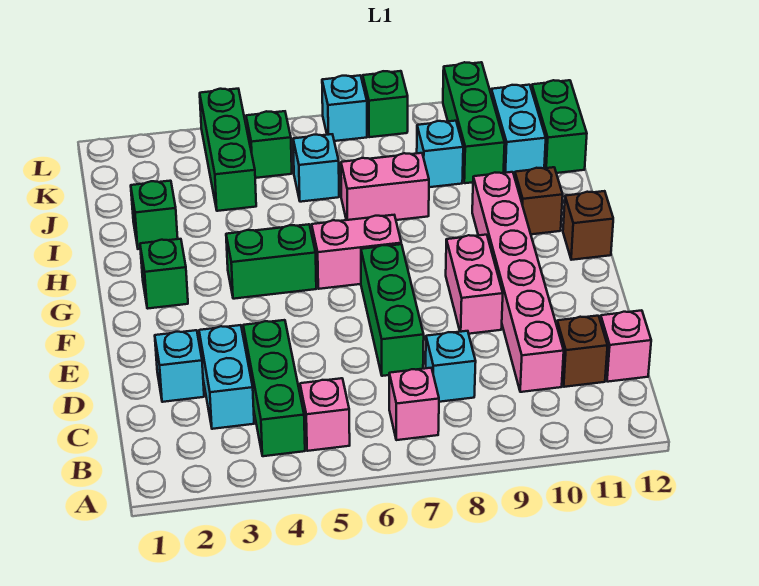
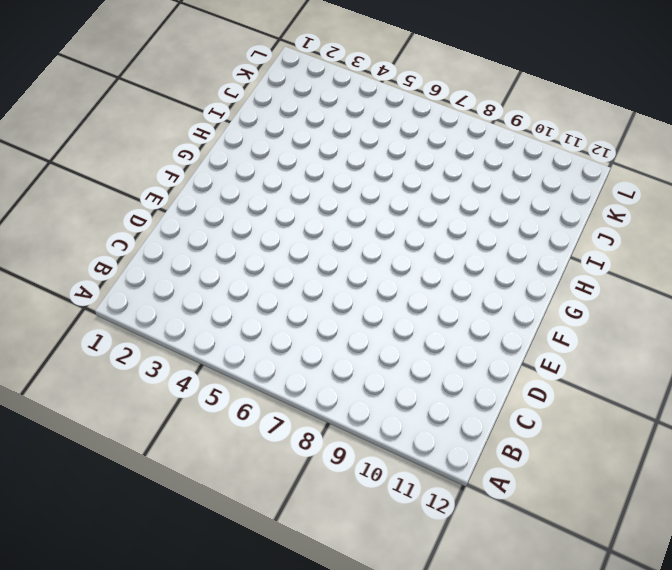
none -> green 1x3 brick [243,320,305,456]
none -> pink 1x1 brick [300,378,350,451]
none -> pink 1x1 brick [389,368,439,440]

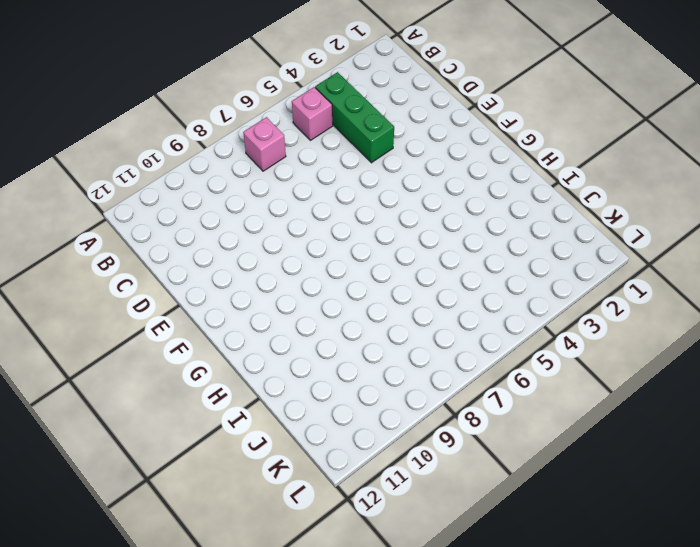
none -> cyan 1x2 brick [199,325,254,429]
none -> cyan 1x1 brick [426,331,476,402]
none -> pink 1x6 brick [472,172,564,392]

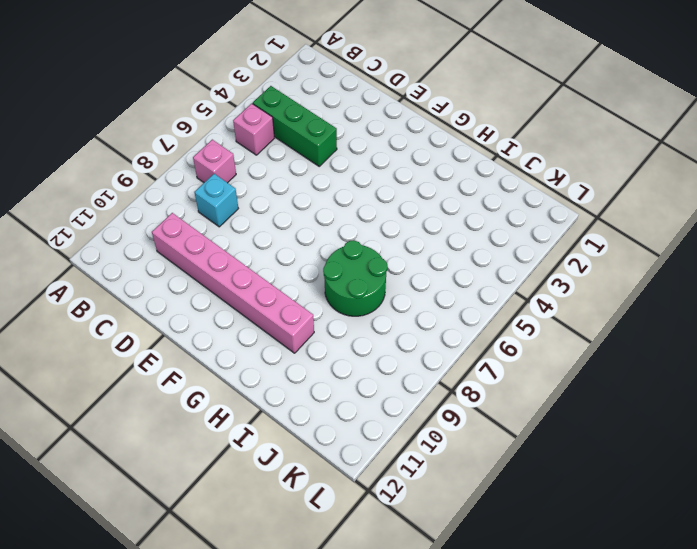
green 2x2 round brick [323,240,387,316] -> pink 1x2 brick [341,153,429,220]
none -> cyan 1x2 brick [199,325,254,429]
none -> brown 1x1 brick [557,316,608,387]
none -> pink 1x1 brick [600,310,651,382]

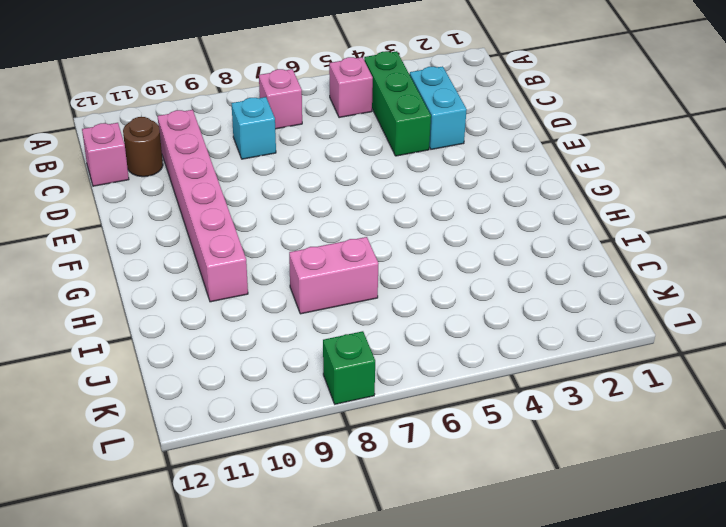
brown 1x1 round brick [123,117,163,177] -> brown 1x1 brick [557,316,608,387]
none -> cyan 1x1 brick [155,330,204,402]
none -> green 1x3 brick [361,244,424,376]
none -> pink 1x2 brick [446,235,503,334]

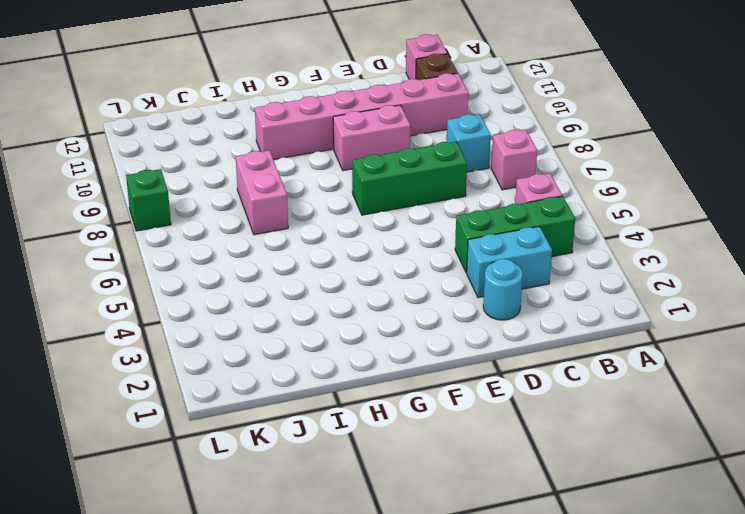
cyan 1x1 round brick [483,259,523,320] -> cyan 1x1 brick [155,330,204,402]
none -> green 1x1 brick [140,239,188,309]
none -> green 1x2 brick [226,224,316,299]
none -> pink 1x2 brick [312,215,401,289]

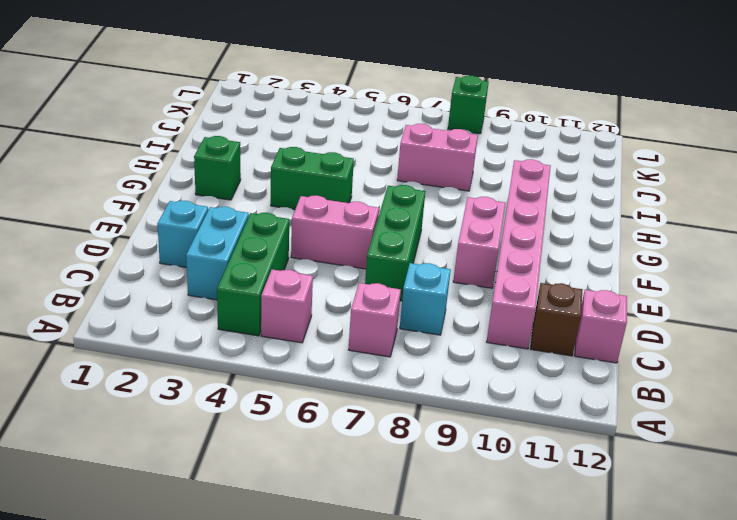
pink 1x2 brick [291,196,379,269] -> pink 1x2 brick moved to [312,215,401,289]
none -> brown 1x1 brick [563,191,613,260]
none -> brown 1x1 brick [515,167,563,234]
none -> green 1x1 brick [131,181,178,249]

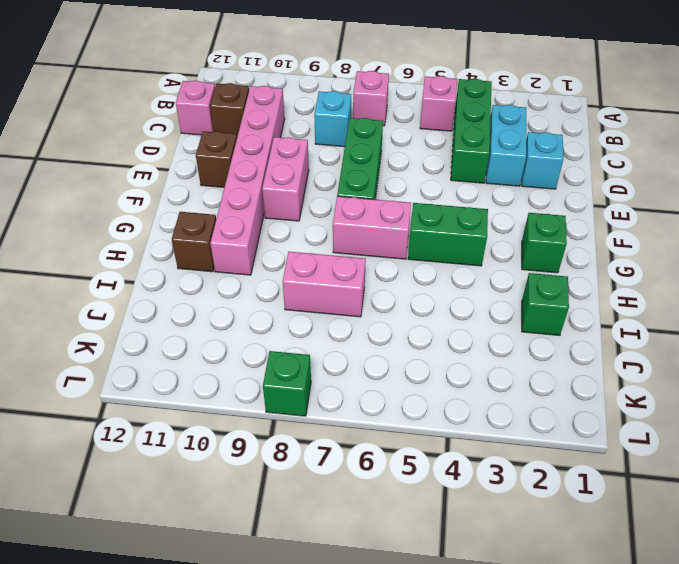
brown 1x1 brick [196,131,237,187] -> brown 1x1 brick moved to [563,191,613,260]
none -> green 1x3 brick [200,89,256,211]
none -> cyan 1x1 brick [293,134,339,202]
none -> cyan 1x1 brick [417,121,463,187]

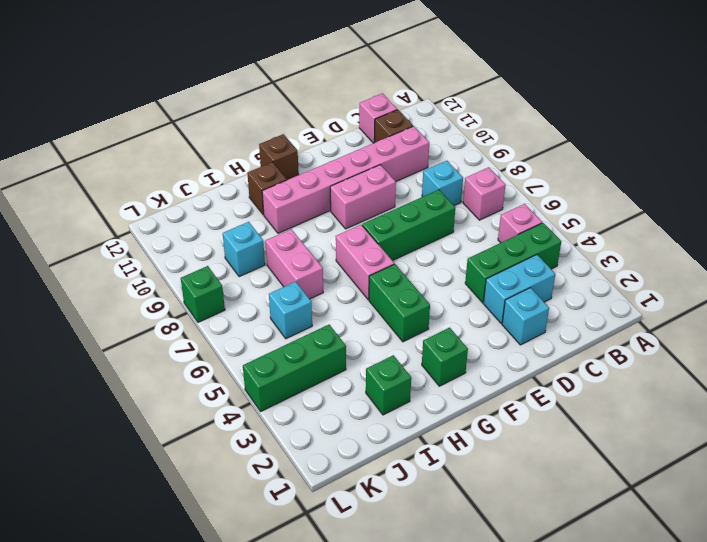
none -> green 1x3 brick [443,62,505,183]
none -> cyan 1x2 brick [491,85,546,177]
none -> green 1x2 brick [532,80,587,173]

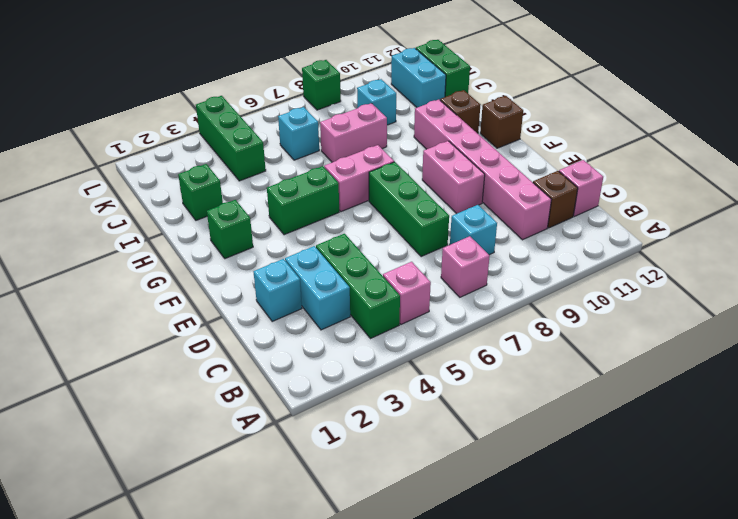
none -> green 1x3 brick [443,62,505,183]
none -> green 1x1 brick [246,111,292,178]
none -> cyan 1x1 brick [322,75,367,141]

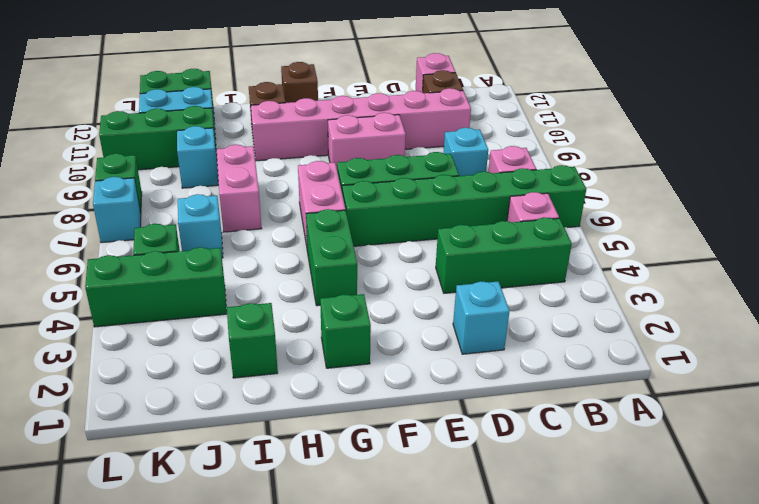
green 1x6 brick [342,165,586,246] -> none
none -> cyan 1x2 brick [199,325,254,429]

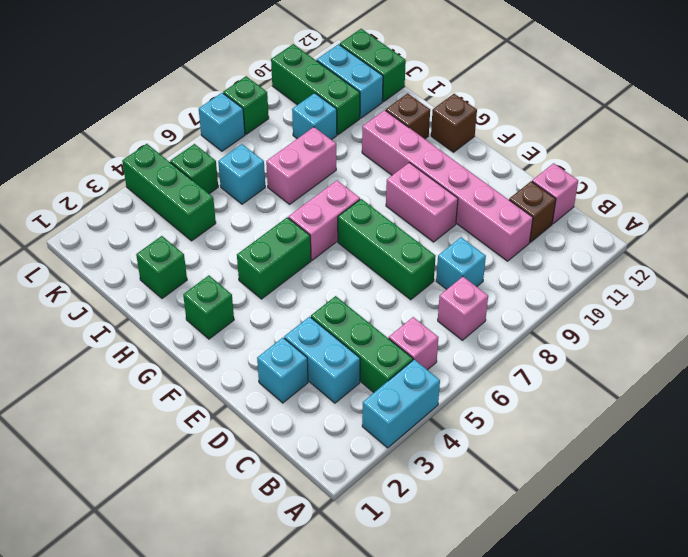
cyan 1x2 brick [362,360,440,448] -> none

